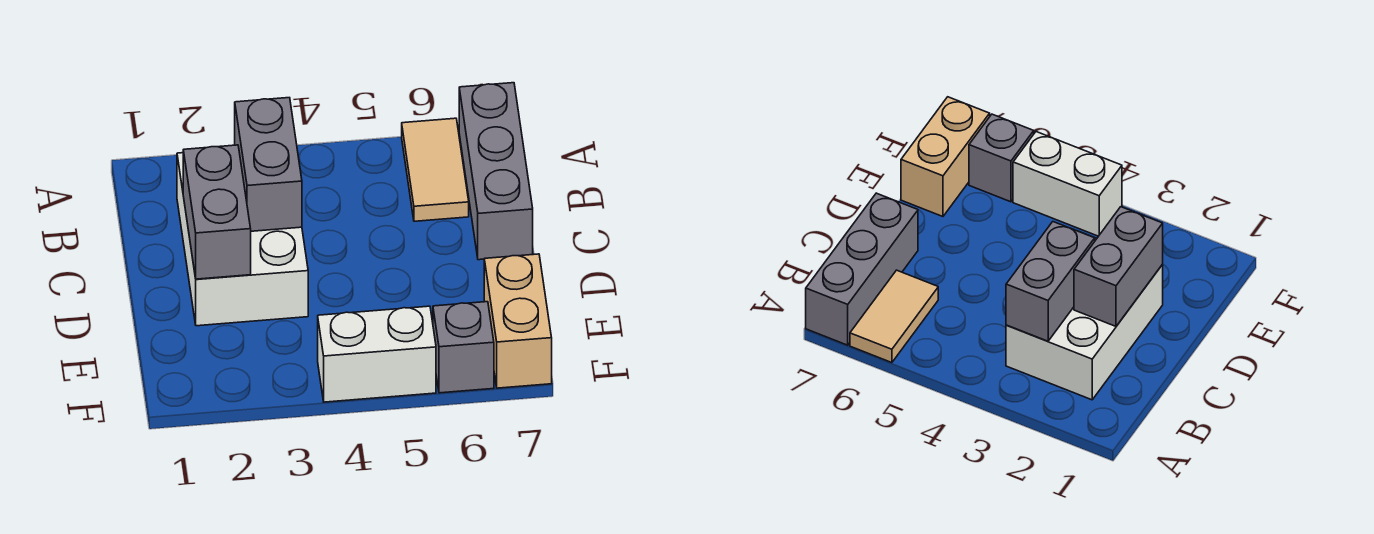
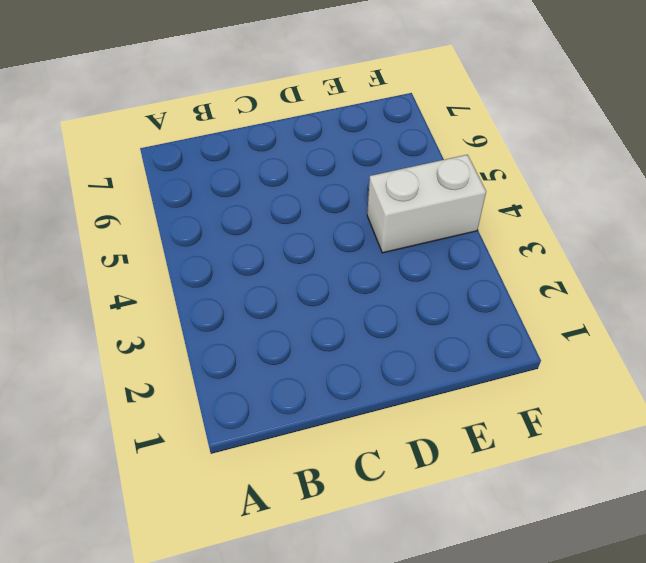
white 1x2 brick [367,155,486,253] -> white 1x2 brick turned to [318,306,436,402]
none -> tan 1x2 tile [402,118,469,221]
none -> grey 1x3 brick [459,83,533,260]

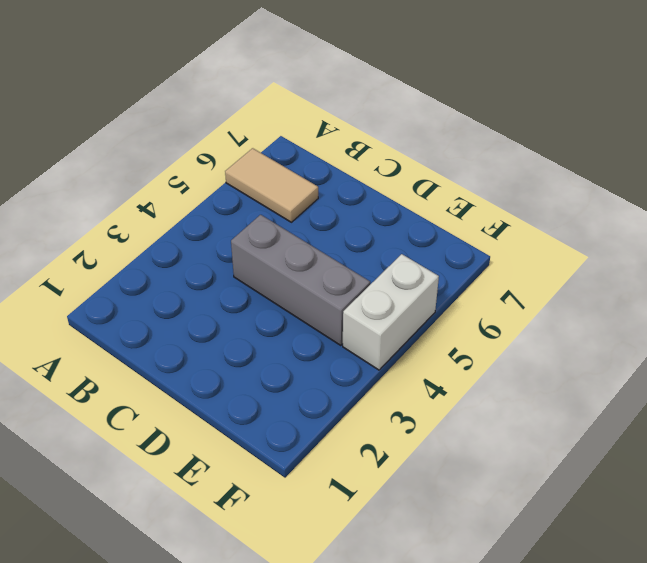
grey 1x3 brick [231,215,370,345] -> grey 1x3 brick moved to [459,83,533,260]
none -> white 2x3 brick [177,153,308,326]
none -> tan 1x2 brick [484,254,552,388]

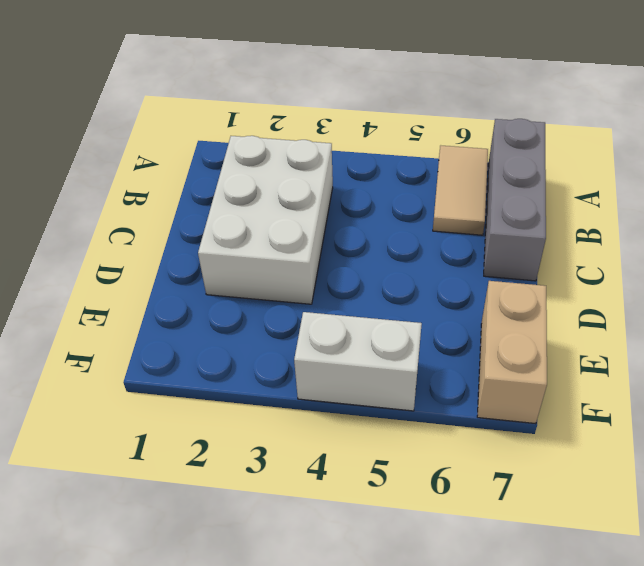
none -> grey 1x1 brick [433,302,494,393]
none -> grey 1x2 brick [235,98,302,231]

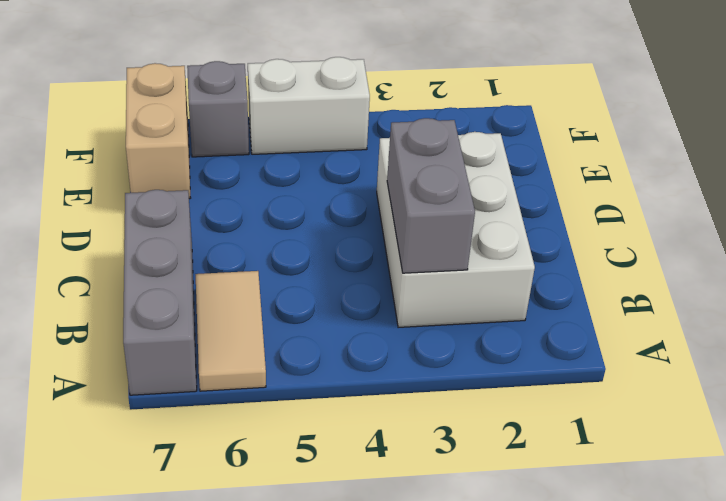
none -> grey 1x2 brick [183,145,251,279]

